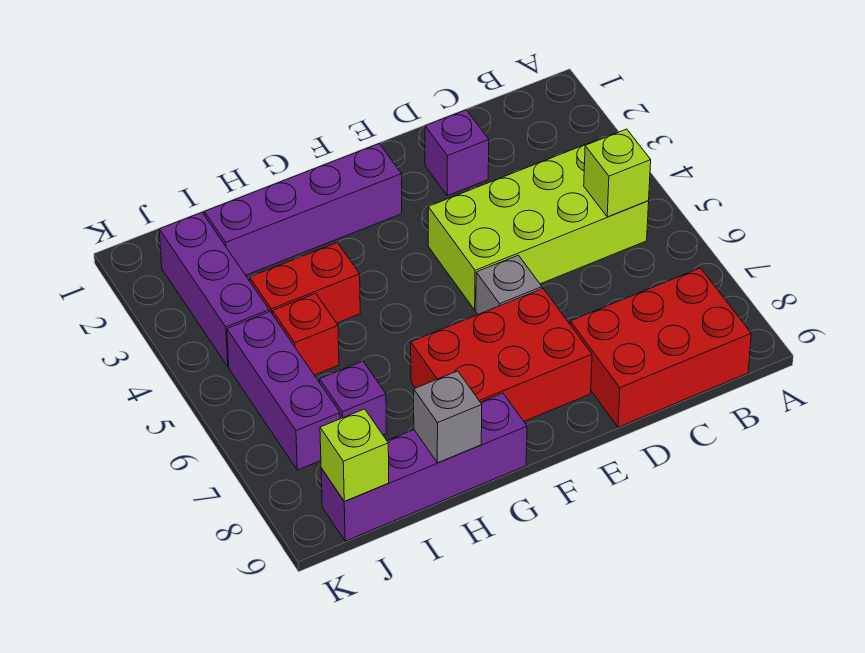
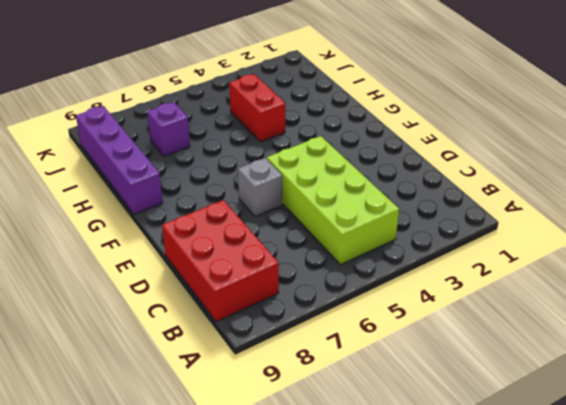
none -> purple 1x1 brick [425,110,489,196]
none -> red 2x3 brick [411,289,592,421]
none -> purple 1x4 brick [204,144,402,275]

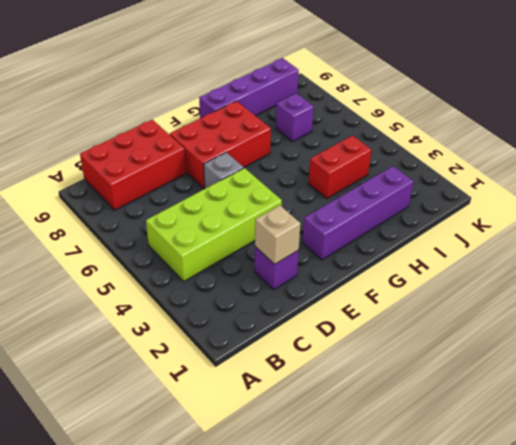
tan 1x1 brick [255,205,300,264] -> none
none -> red 1x1 brick [273,293,339,375]
none -> purple 1x3 brick [159,213,269,367]
none -> purple 1x3 brick [227,312,340,470]

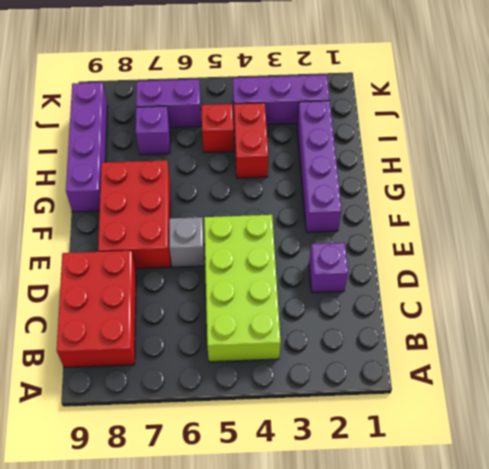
purple 1x2 brick [136,79,201,128] -> purple 1x3 brick [227,312,340,470]
none -> lime 1x1 brick [584,129,651,217]
none -> grey 1x1 brick [414,371,482,463]
none -> lime 1x1 brick [320,409,389,501]

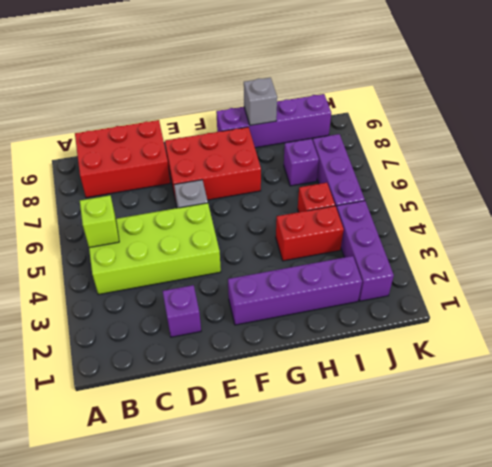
none -> lime 1x1 brick [320,409,389,501]

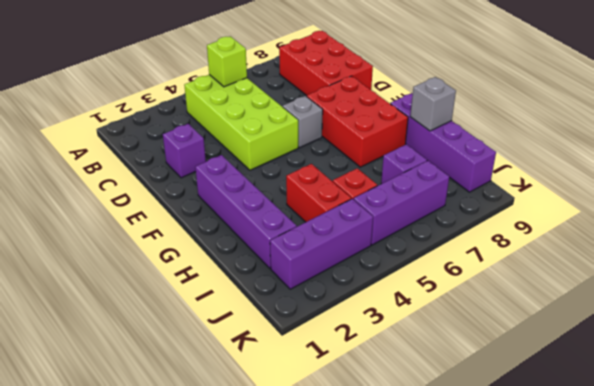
none -> lime 1x1 brick [320,409,389,501]

